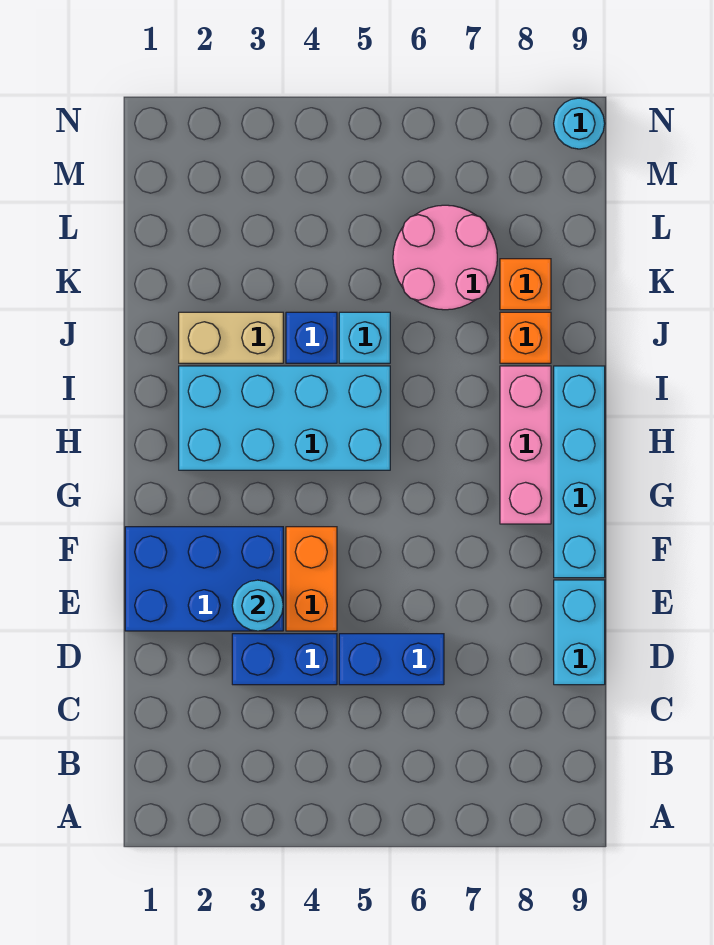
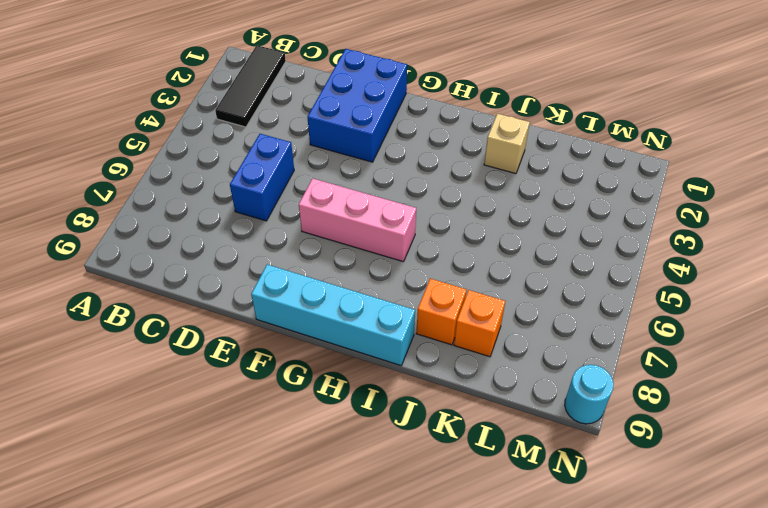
black 1x3 tile [215,45,286,127] -> none
pink 1x3 brick [299,178,416,262] -> pink 1x3 brick moved to [500,366,551,524]
tan 1x1 brick [484,114,530,174] -> tan 1x2 brick [179,312,283,363]
none -> blue 1x2 brick [232,634,337,685]
none -> cyan 1x2 brick [554,580,605,685]
none -> orange 1x2 brick [286,527,337,631]

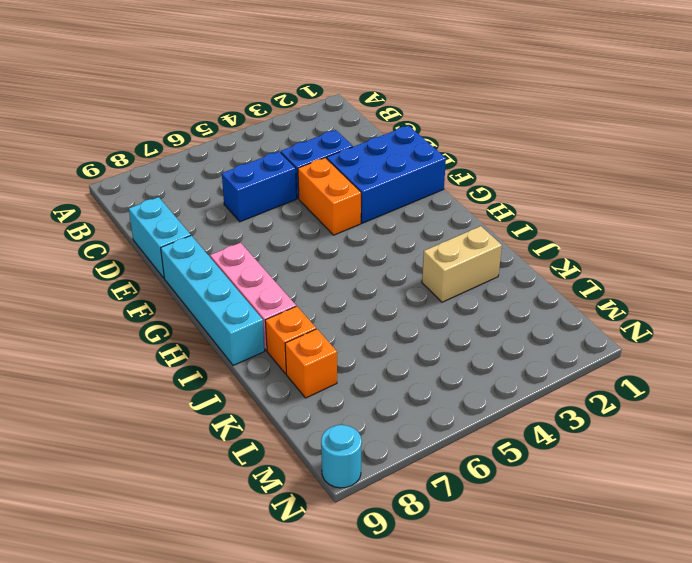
none -> cyan 2x4 brick [179,366,390,470]
none -> blue 1x1 brick [286,312,337,363]
none -> cyan 1x1 brick [339,312,390,363]

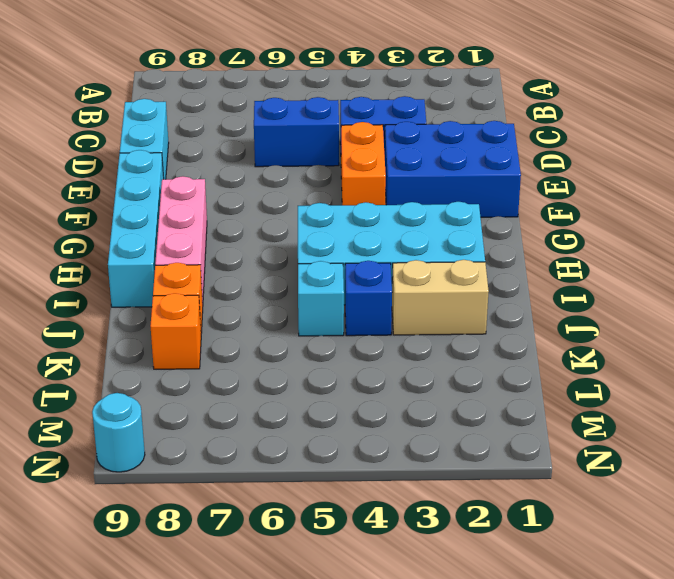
none -> pink 2x2 round brick [393,205,497,310]
none -> cyan 1x1 round brick [232,580,283,631]

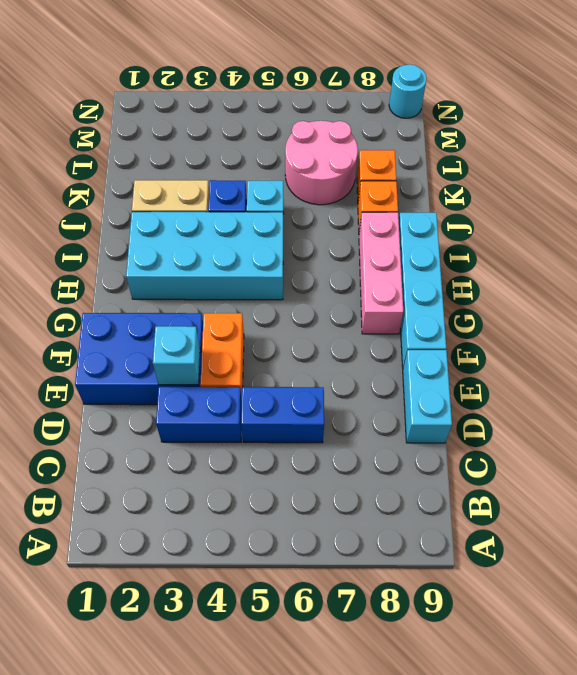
cyan 1x1 brick [153,326,200,385] -> cyan 1x1 round brick [232,580,283,631]

